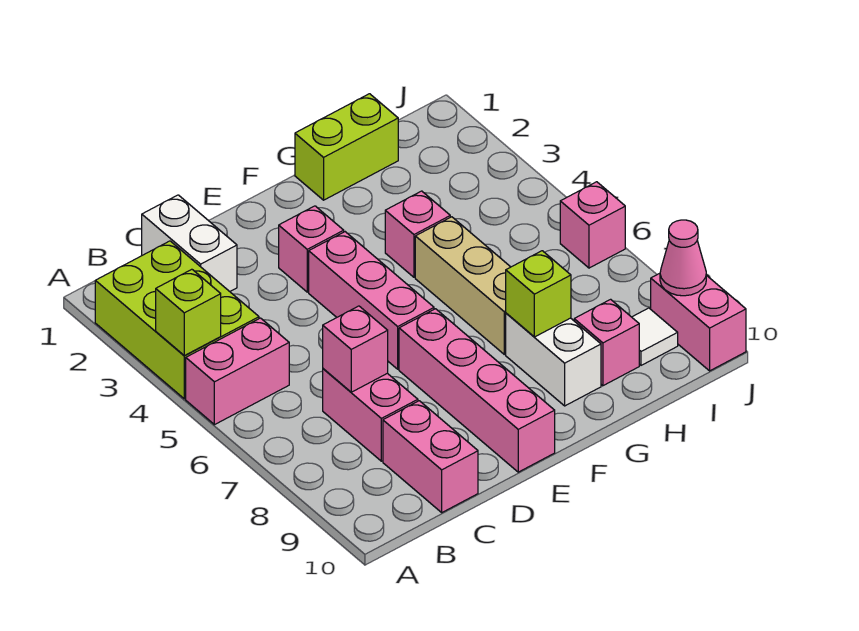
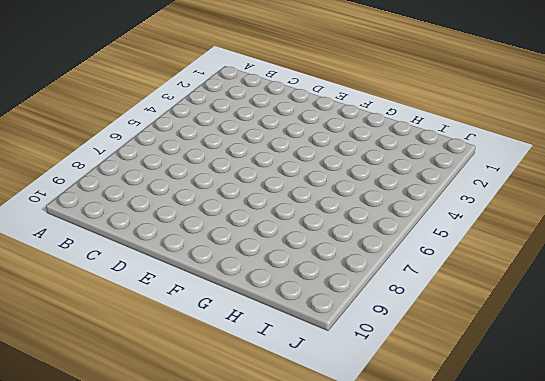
none -> lime 2x3 brick [95,241,259,399]
none -> pink 1x2 brick [186,318,289,425]
none -> white 1x2 brick [142,195,237,291]

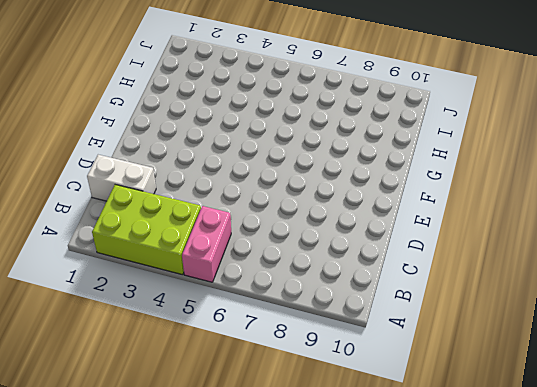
none -> pink 1x2 brick [323,369,418,461]
none -> pink 1x2 brick [383,401,478,512]
none -> pink 1x1 brick [279,206,344,292]

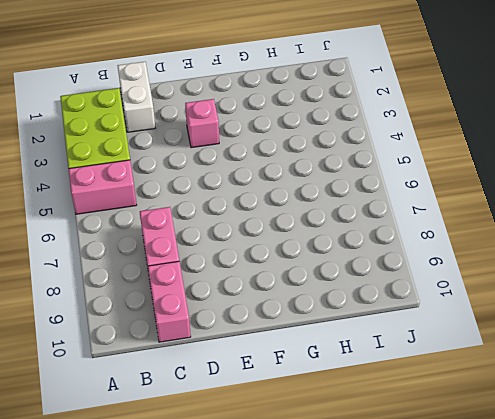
none -> pink 1x3 brick [309,232,434,369]
none -> pink 1x4 brick [399,309,555,472]
none -> lime 1x2 brick [295,94,398,200]

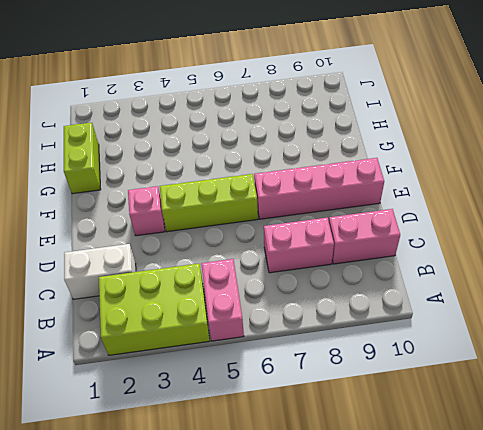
lime 1x3 brick [160,174,258,232] -> pink 1x3 brick [309,232,434,369]
none -> pink 1x1 brick [385,191,450,277]
none -> tan 1x3 brick [415,217,510,354]
none -> white 1x2 brick [506,313,601,406]

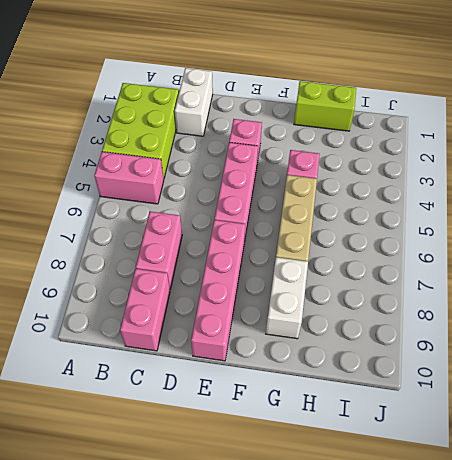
none -> pink 1x1 brick [574,299,639,386]
none -> white 1x1 tile [632,308,678,365]
none -> pink 1x1 brick [560,182,625,268]

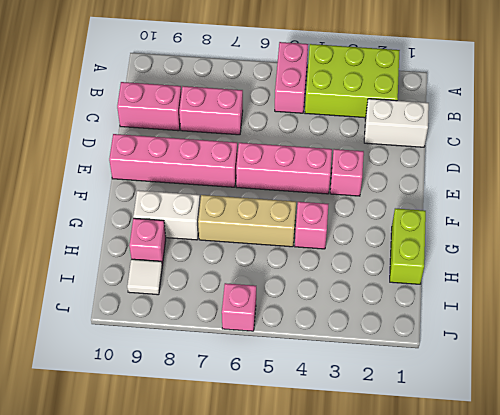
none -> pink 1x2 brick [651,273,746,371]
none -> lime 1x1 brick [156,269,221,356]
none -> pink 1x1 brick [323,306,388,392]

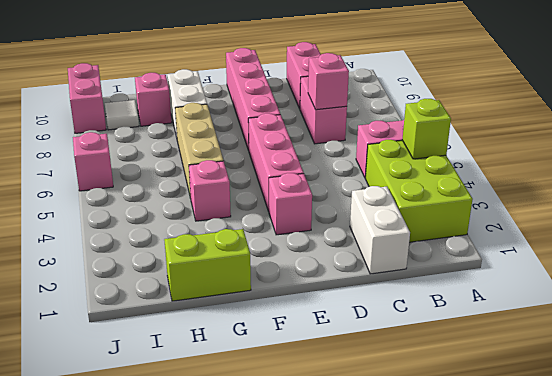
none -> lime 1x1 brick [506,251,571,337]
none -> pink 1x1 cone [660,220,706,296]

